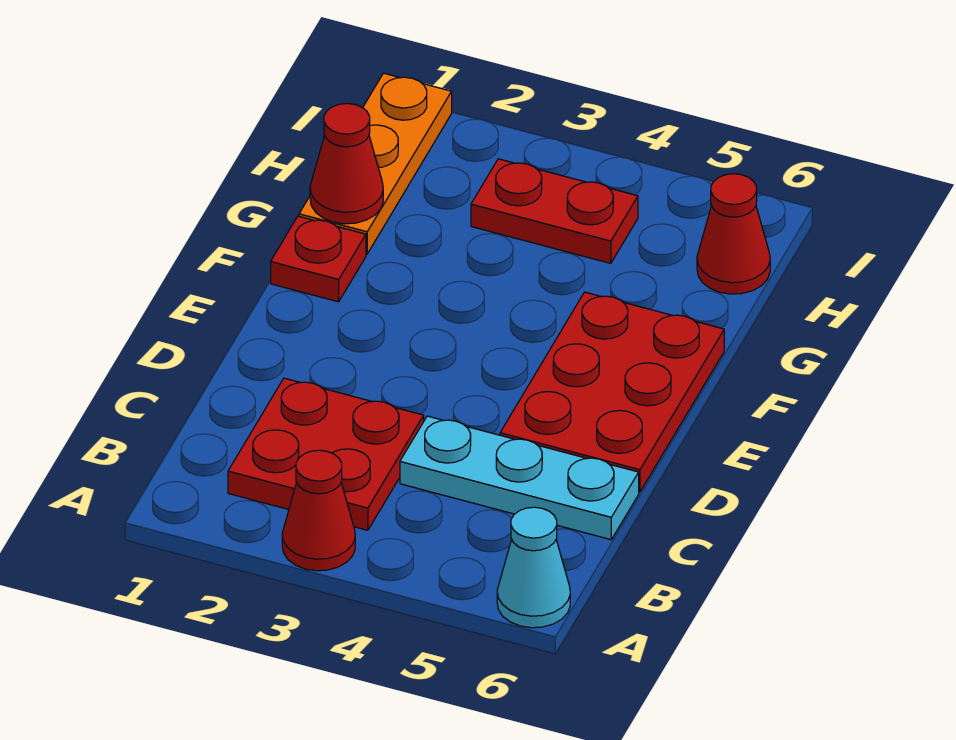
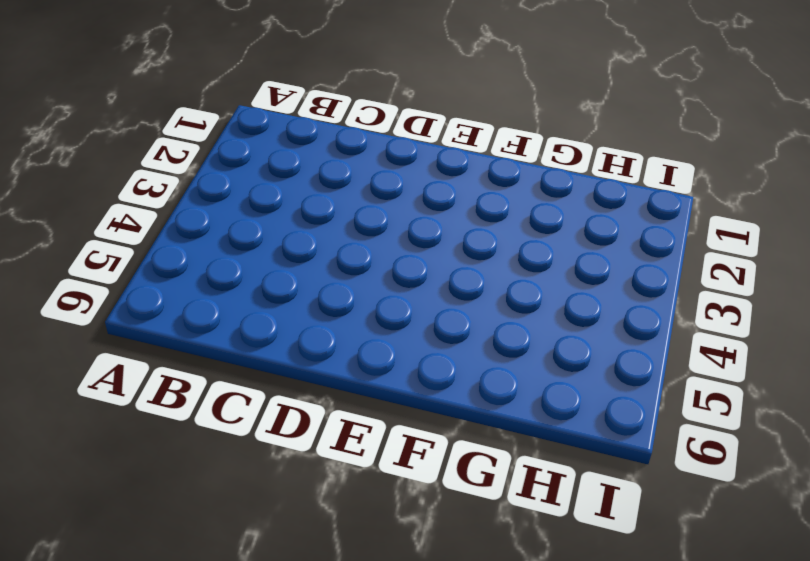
none -> red 1x1 cone [282,450,355,571]
none -> cyan 1x1 cone [497,507,570,628]

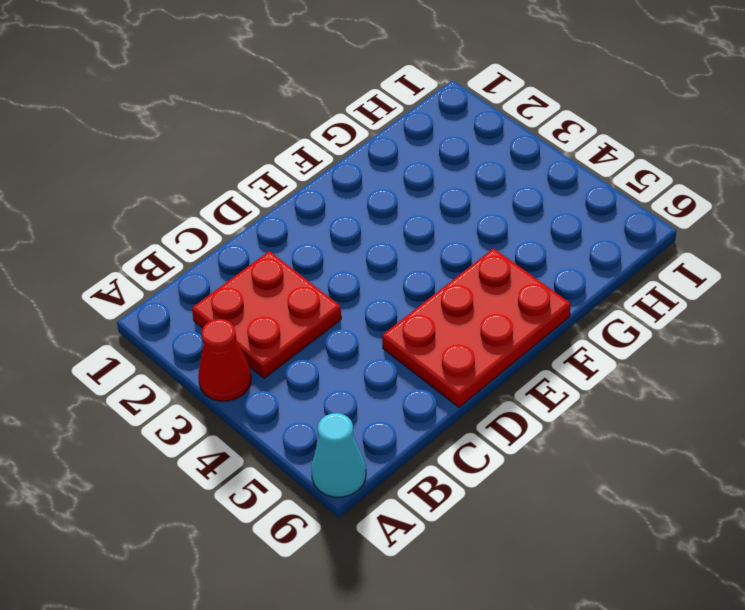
none -> cyan 1x3 plate [400,416,639,540]
none -> red 1x1 plate [271,216,366,302]

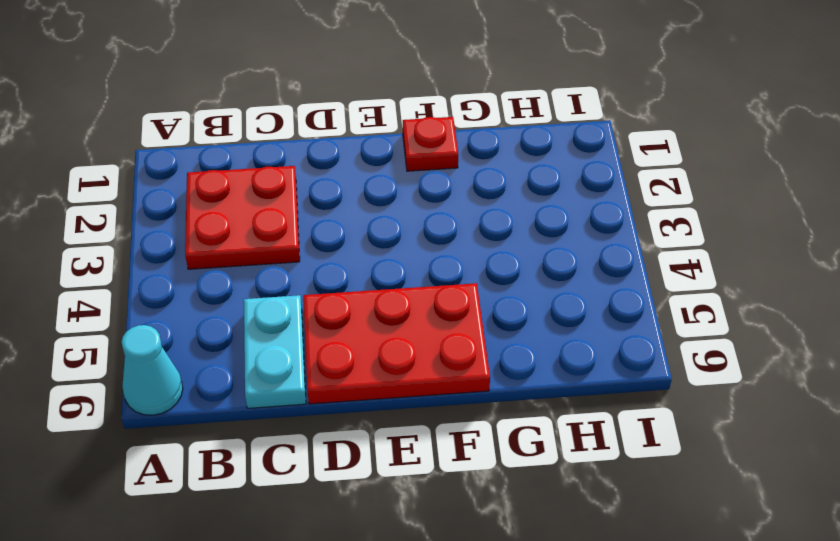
cyan 1x2 plate [244,295,306,408] -> cyan 1x3 plate [400,416,639,540]
none -> red 1x1 cone [282,450,355,571]
none -> orange 1x3 plate [299,73,452,254]

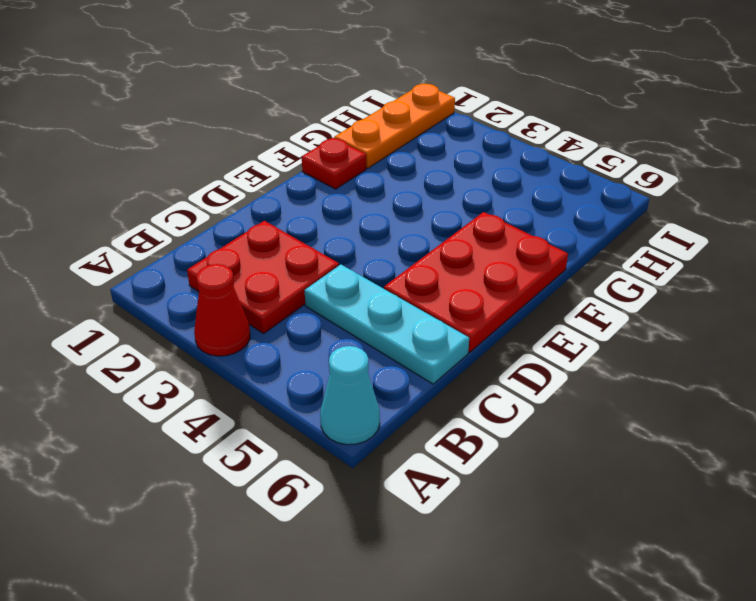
none -> red 1x2 plate [471,159,638,263]
none -> red 1x1 cone [697,174,770,294]

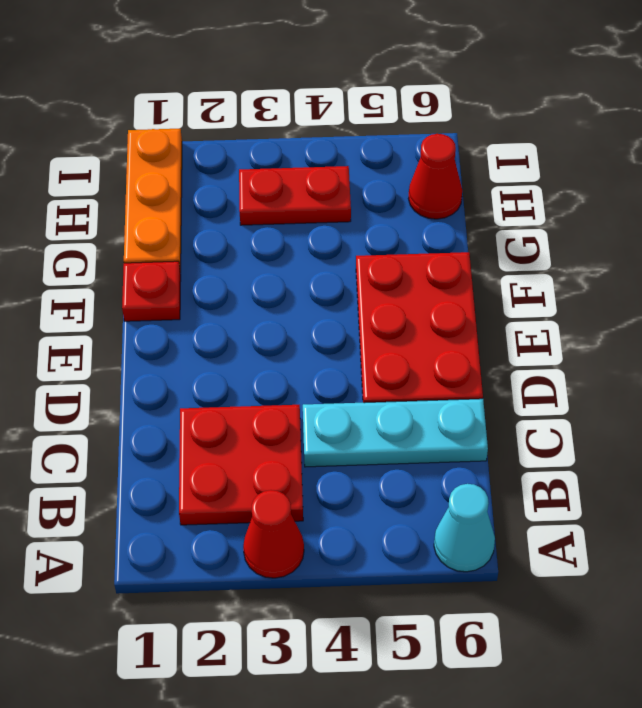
none -> red 1x1 cone [310,103,383,224]

